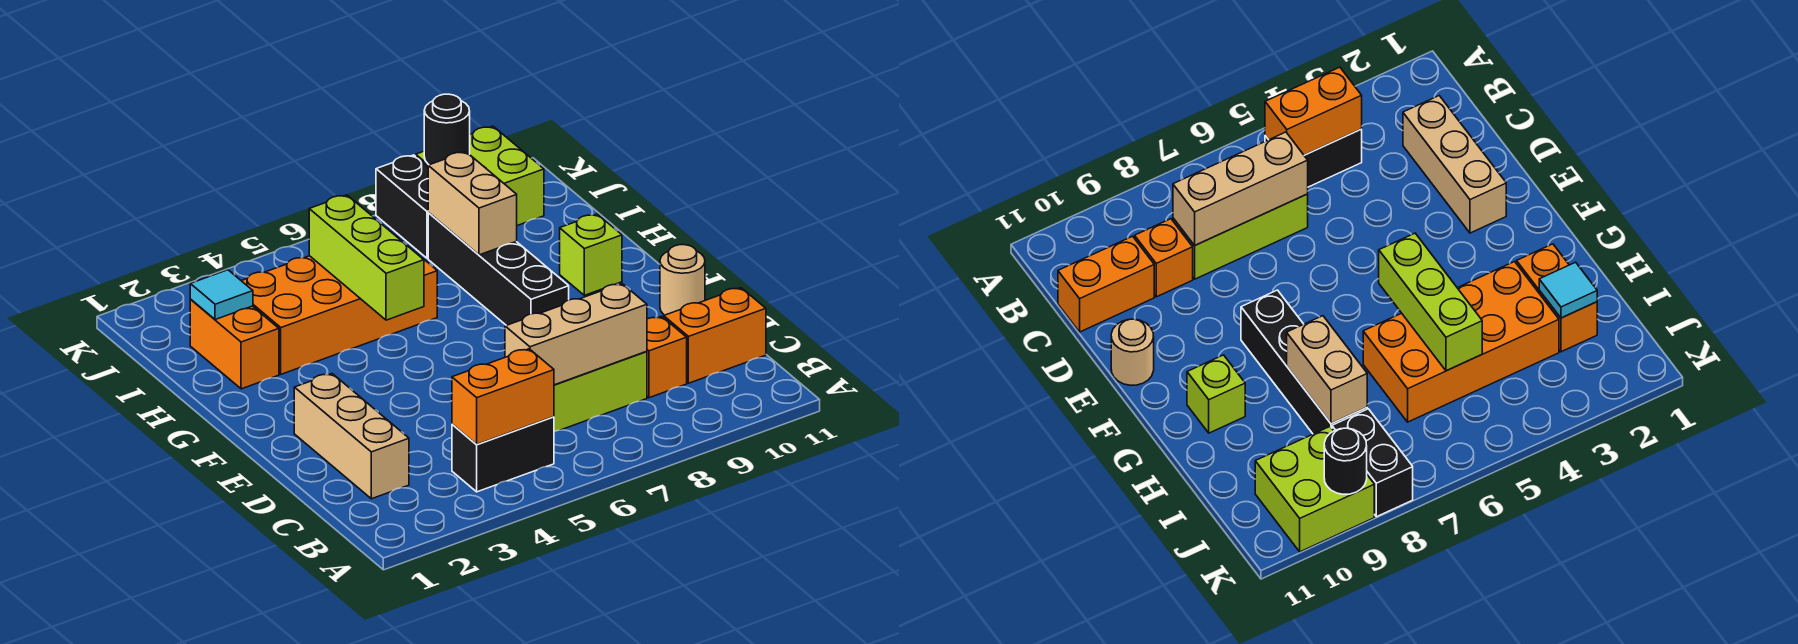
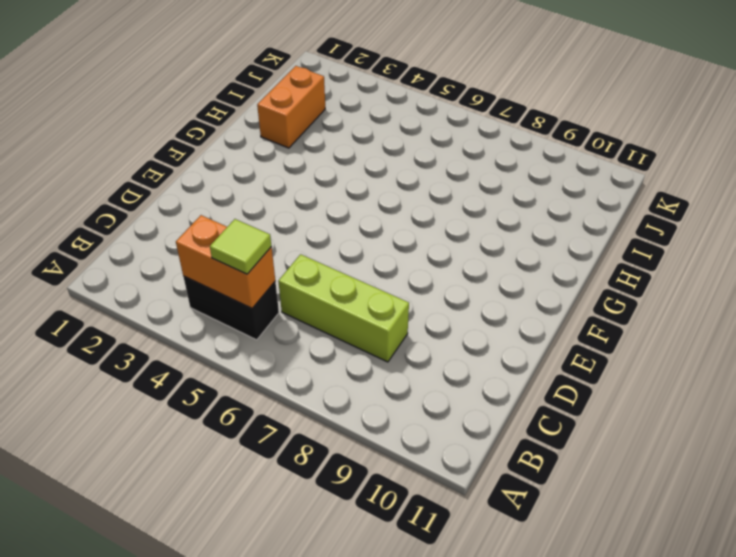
lime 1x1 tile [210,219,271,274] -> none
none -> tan 1x3 brick [294,374,409,499]
none -> orange 1x1 brick [647,316,687,398]
none -> orange 1x2 brick [664,288,766,383]

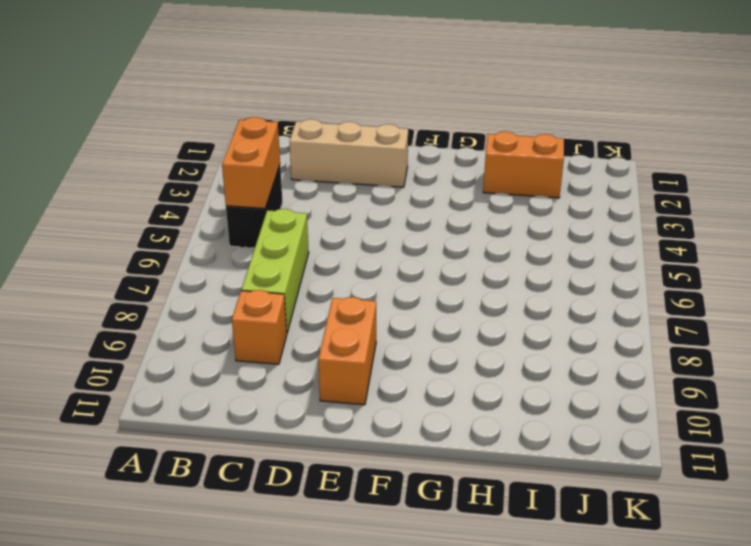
orange 1x2 brick [318,297,376,405] -> orange 1x2 brick moved to [664,288,766,383]
none -> tan 1x1 round brick [660,245,705,315]
none -> black 1x4 brick [428,213,569,325]
none -> lime 1x1 brick [560,214,622,295]

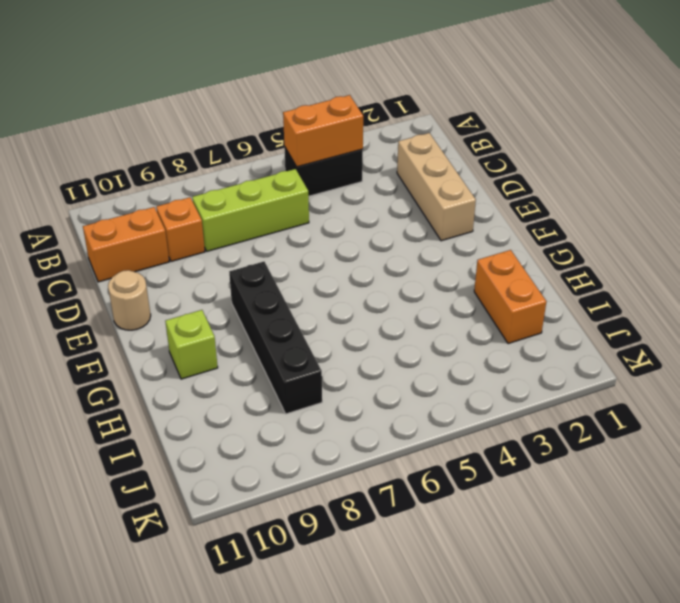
none -> orange 2x4 brick [242,228,437,374]
none -> black 1x2 brick [376,155,429,258]
none -> lime 2x2 brick [416,126,544,226]

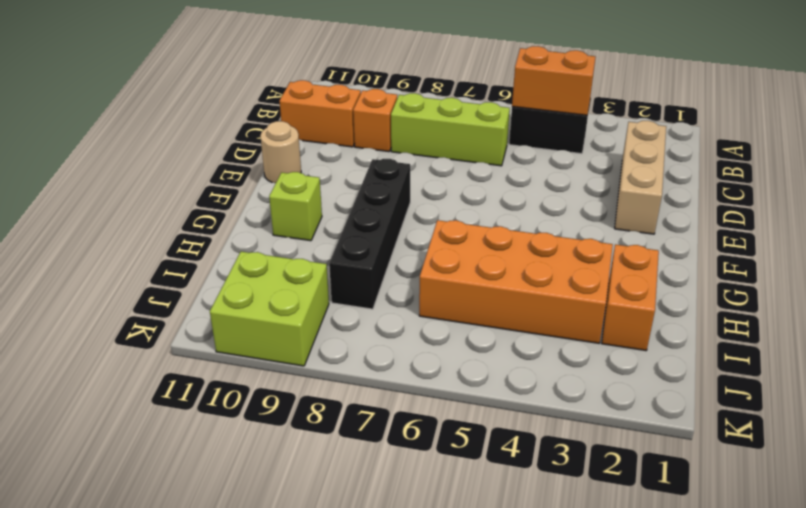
none -> black 1x2 brick [376,155,429,258]
none -> tan 1x3 brick [505,284,647,385]
none -> lime 1x3 brick [309,195,424,320]

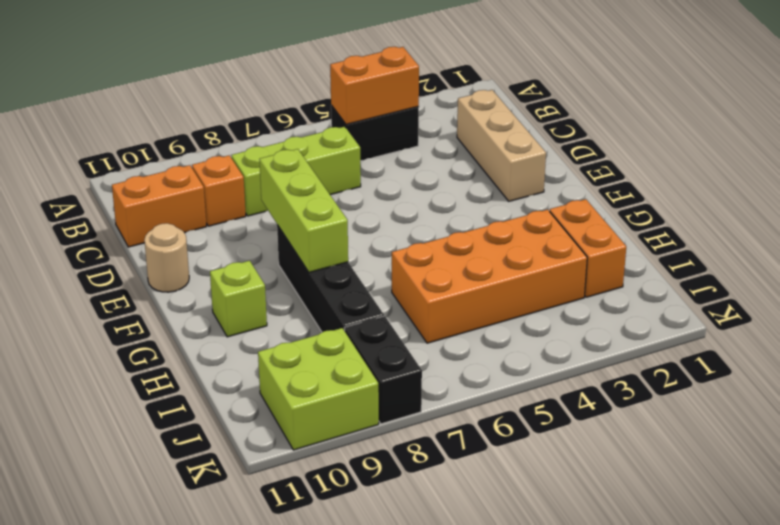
lime 1x3 brick [259,149,348,272] -> lime 1x3 brick moved to [309,195,424,320]
none -> tan 1x3 brick [505,284,647,385]
none -> tan 1x2 brick [428,152,517,255]
none -> cyan 1x1 tile [190,270,253,320]

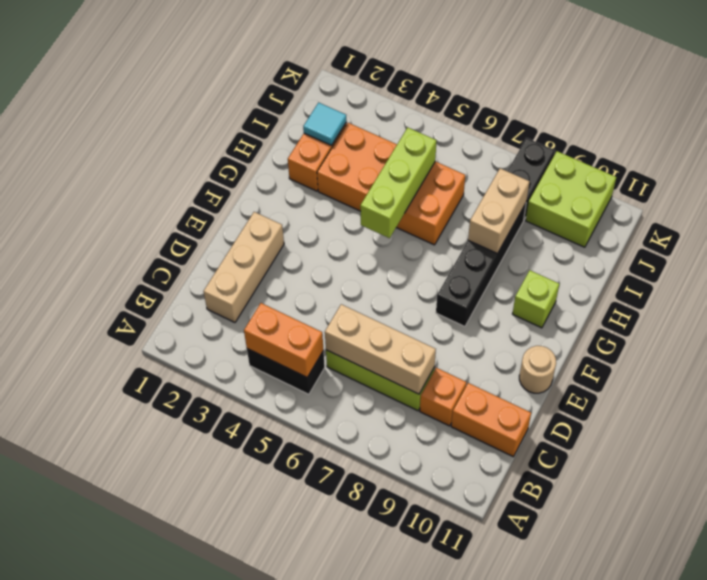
none -> black 1x1 round brick [424,94,470,165]

